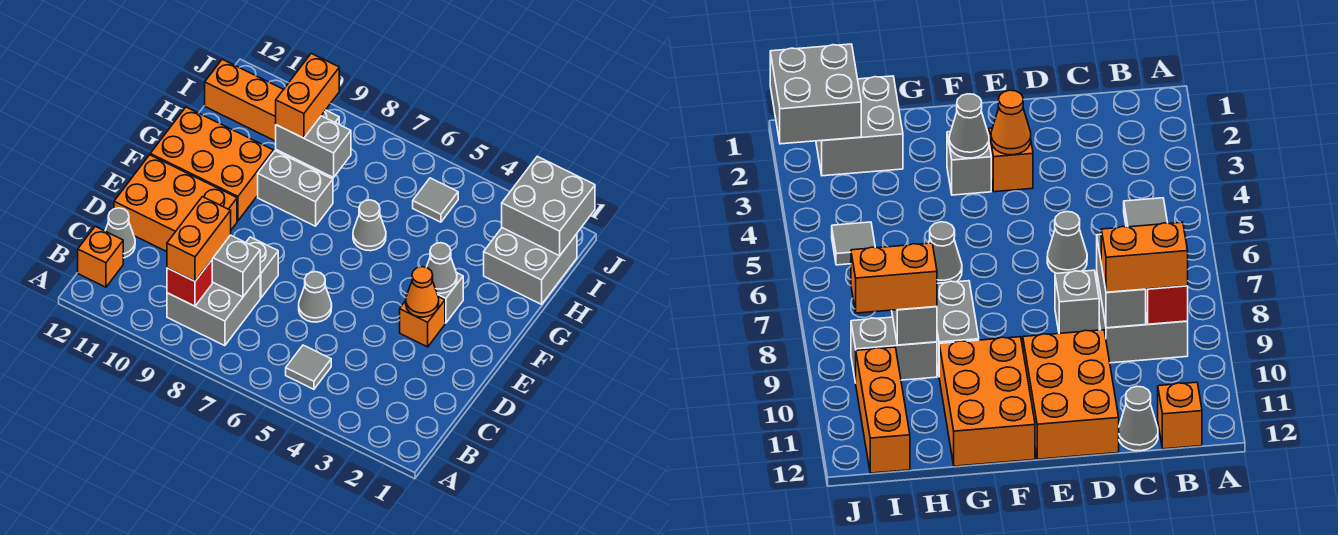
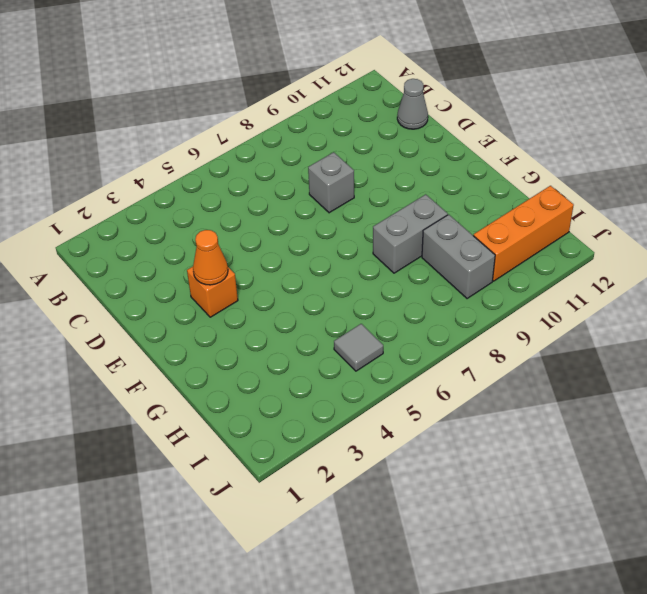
none -> grey 1x1 tile [286,345,331,389]
none -> grey 2x2 brick [167,275,260,346]
none -> orange 1x1 brick [78,227,123,287]

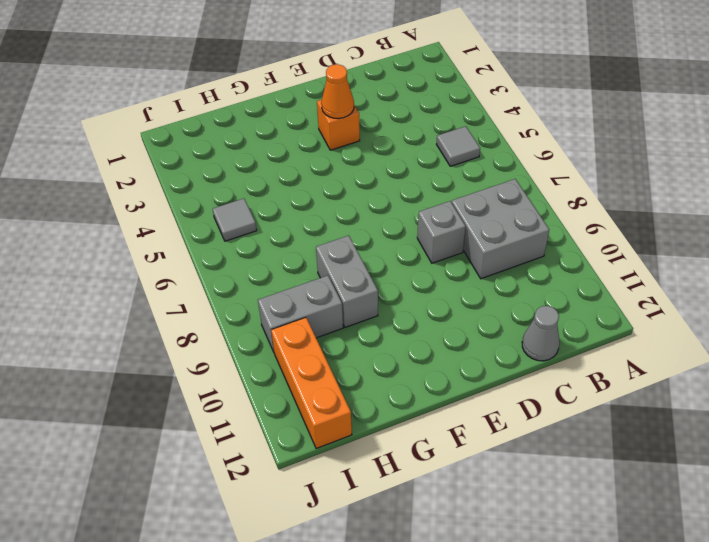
none -> orange 1x1 brick [78,227,123,287]
none -> grey 1x1 cone [299,272,332,322]
none -> orange 2x3 brick [114,155,237,252]

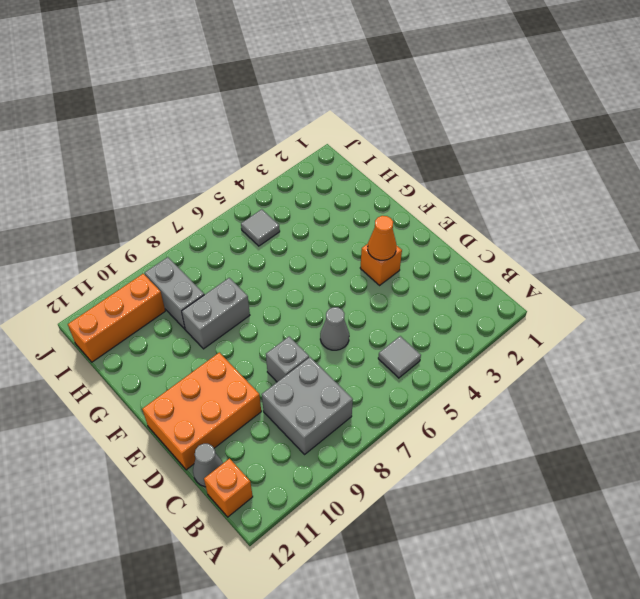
none -> grey 1x1 brick [437,273,463,323]
none -> orange 2x3 brick [150,107,273,221]
none -> grey 1x1 cone [353,200,386,251]

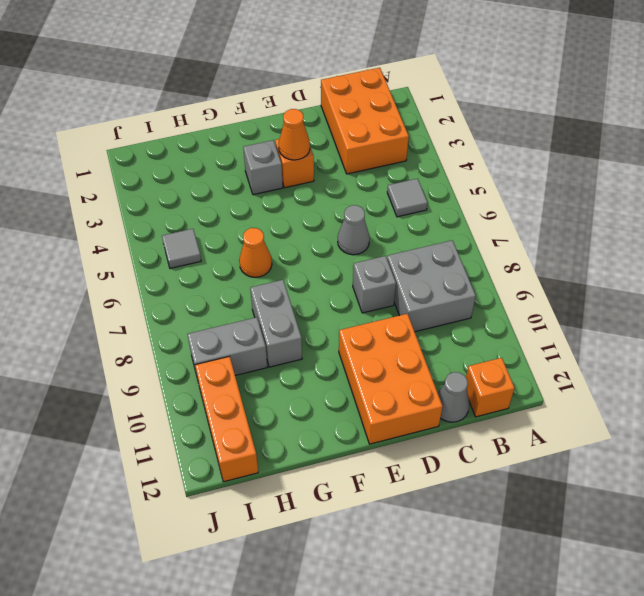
orange 2x3 brick [321,68,409,174] -> orange 2x3 brick moved to [150,107,273,221]
orange 1x1 cone [239,228,272,277] -> grey 1x1 cone [353,200,386,251]
none -> grey 2x2 brick [484,228,577,304]
none -> red 1x1 brick [167,260,212,306]
none -> grey 1x2 brick [212,235,260,297]

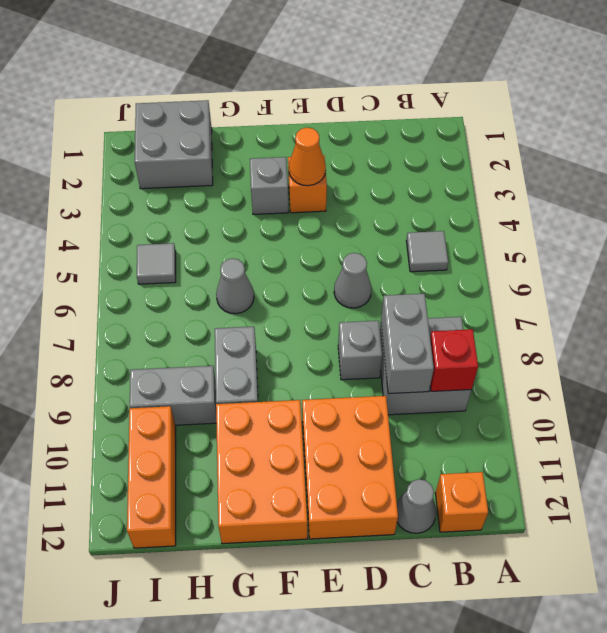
none -> grey 1x1 cone [426,243,457,293]
none -> grey 1x2 brick [276,116,351,177]
none -> grey 2x2 brick [502,156,595,256]

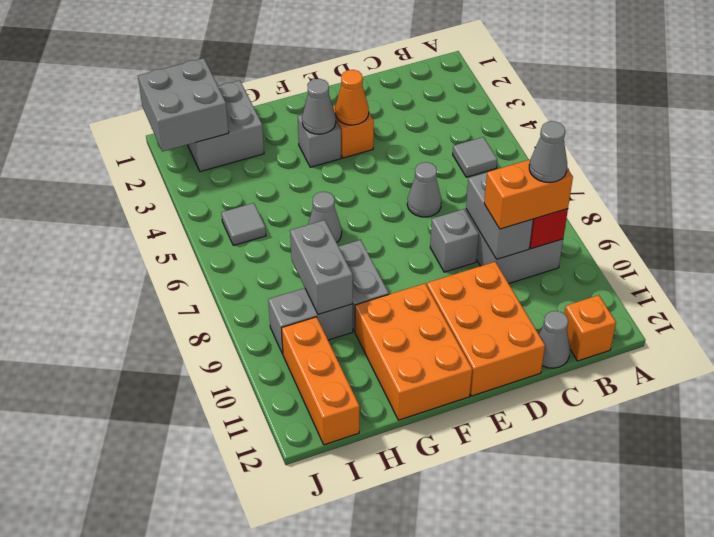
grey 1x1 cone [529,121,567,183] -> none
none -> orange 1x2 brick [276,53,339,138]

